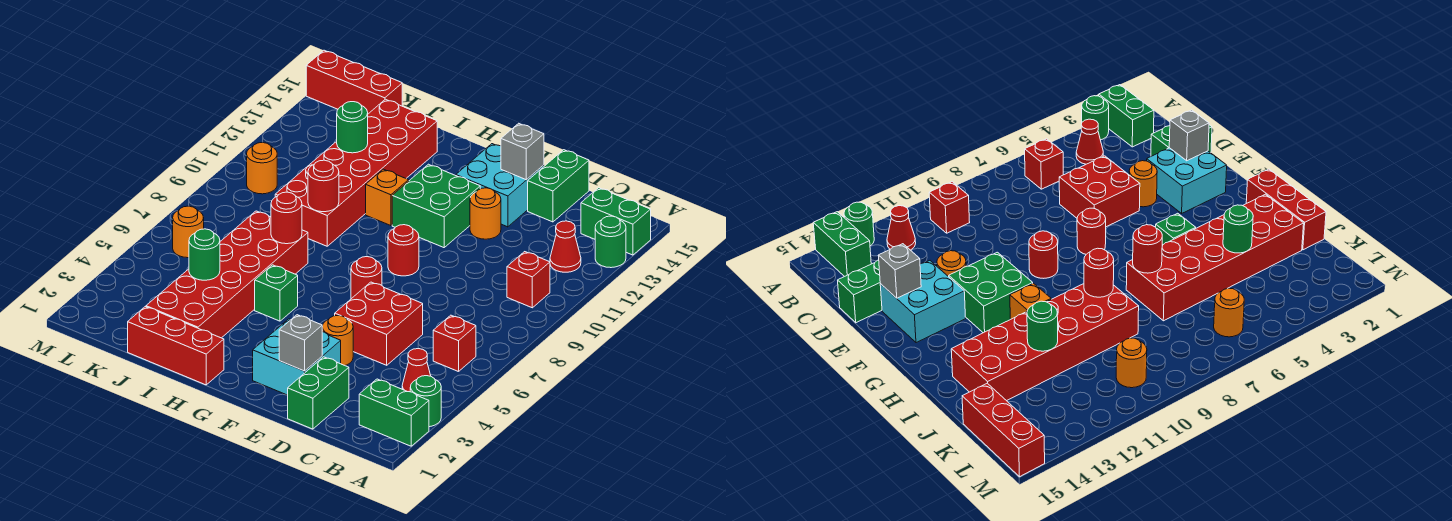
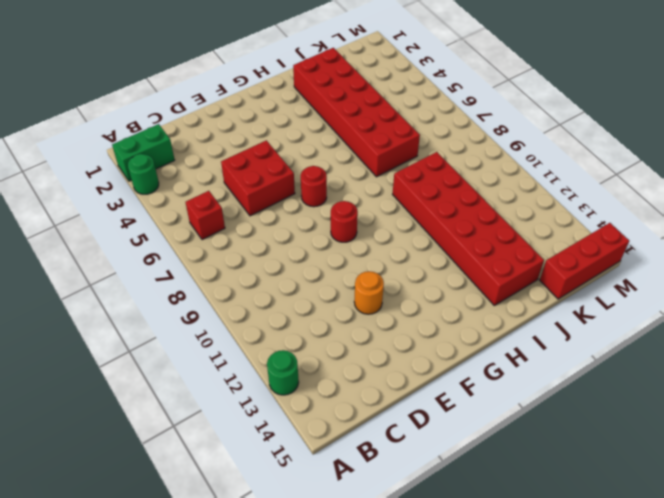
none -> green 1x2 brick [581,188,651,255]
none -> red 1x1 cone [402,349,431,392]
none -> red 1x1 brick [507,252,550,308]
none -> red 1x1 cone [550,221,581,272]

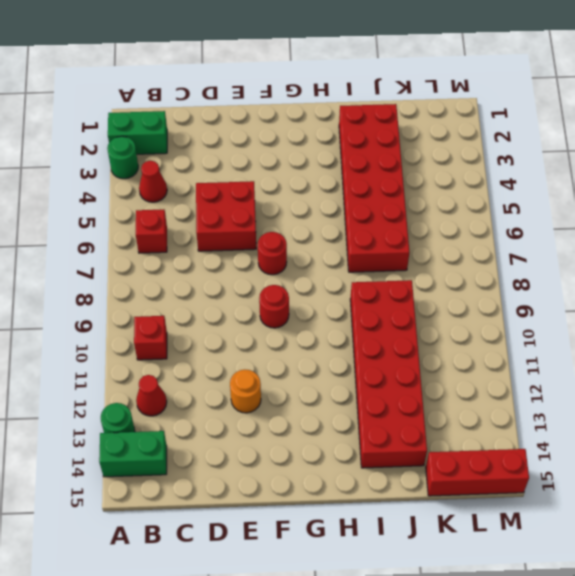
none -> green 1x2 brick [288,357,349,429]
none -> green 1x2 brick [528,150,589,222]
none -> cyan 2x2 brick [253,319,341,395]
none -> orange 1x1 round brick [322,315,353,365]

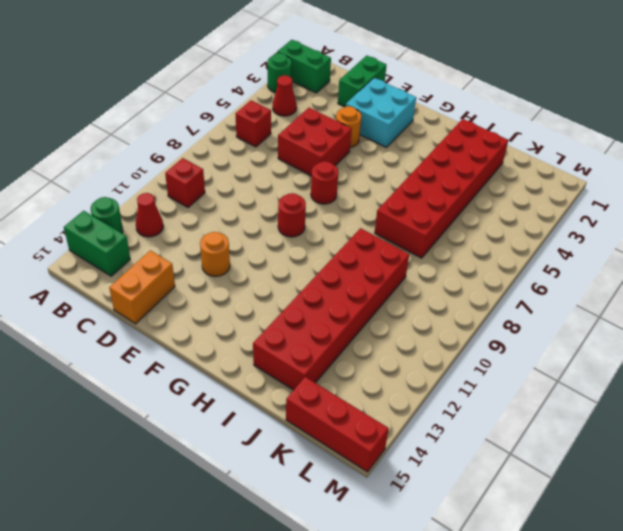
orange 1x2 brick [109,250,175,324] -> green 1x2 brick [528,150,589,222]
none -> cyan 2x2 brick [456,144,544,227]
none -> green 2x2 brick [392,164,480,248]
none -> red 1x3 brick [128,307,224,385]
none -> green 1x1 brick [255,265,298,321]

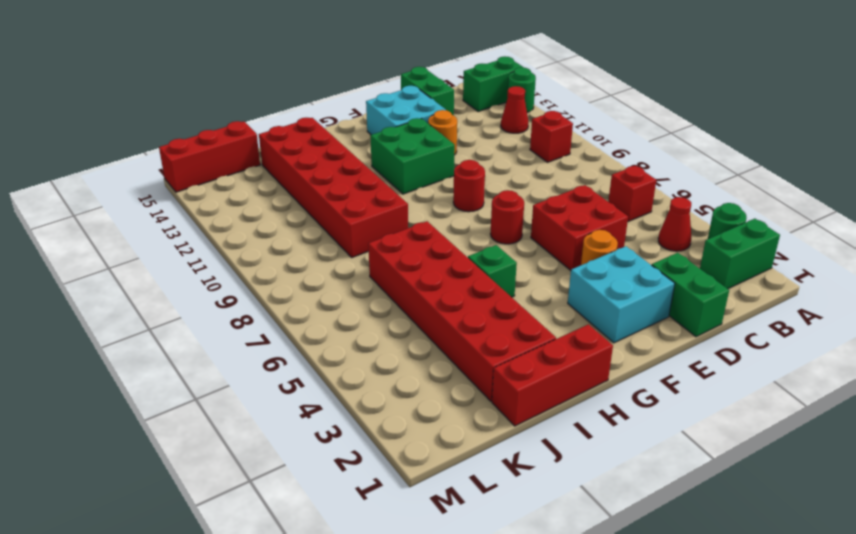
none -> orange 1x1 brick [366,169,409,226]
none -> orange 1x1 round brick [173,206,204,258]
none -> orange 1x1 round brick [247,142,277,194]
none -> grey 1x1 brick [279,315,322,371]

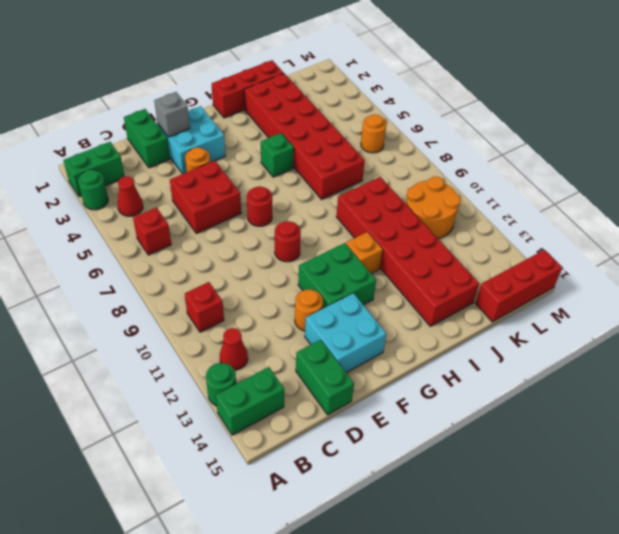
orange 2x2 round brick [406,176,461,239] -> orange 1x1 round brick [247,142,277,194]
none -> grey 1x1 brick [501,123,544,180]
none -> red 1x1 round brick [271,192,302,244]
none -> red 1x1 round brick [308,160,339,212]
none -> green 1x1 round brick [189,229,220,280]

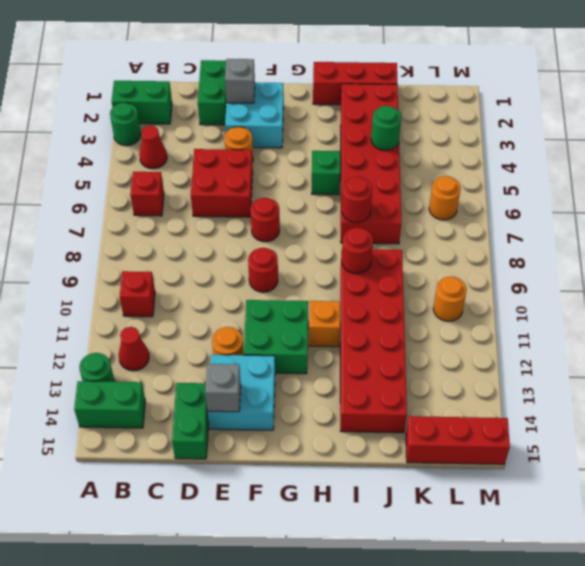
none -> green 1x1 round brick [337,102,368,153]

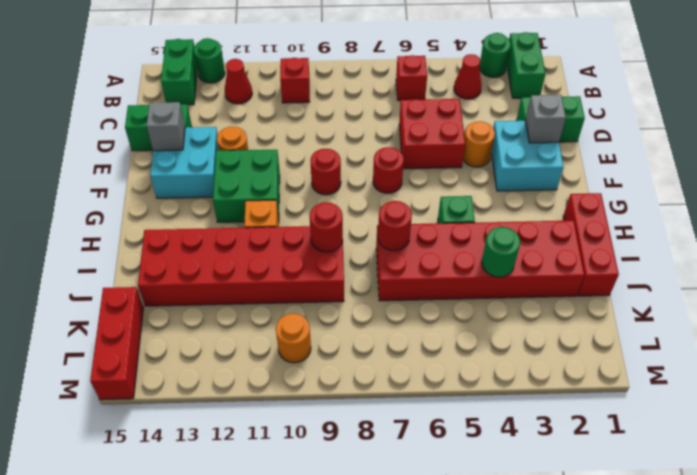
none -> orange 1x1 round brick [173,206,204,258]
none -> green 1x1 round brick [337,102,368,153]

